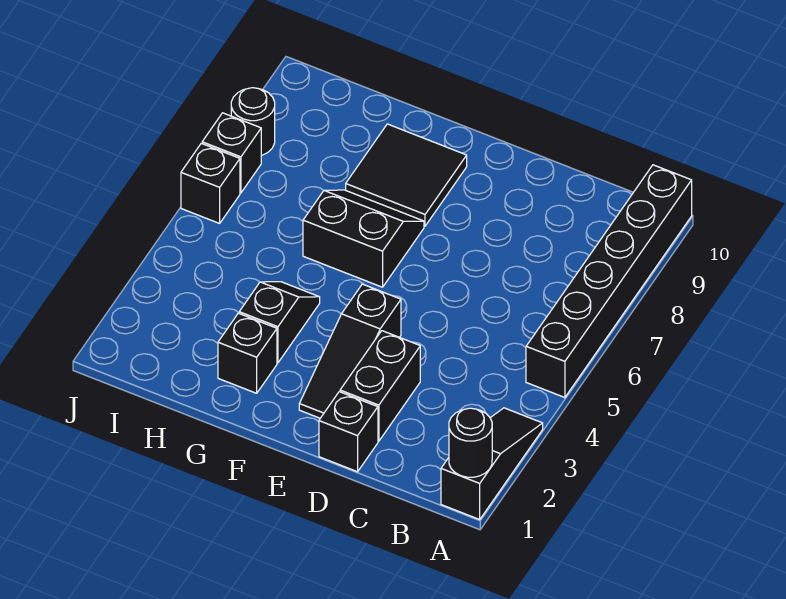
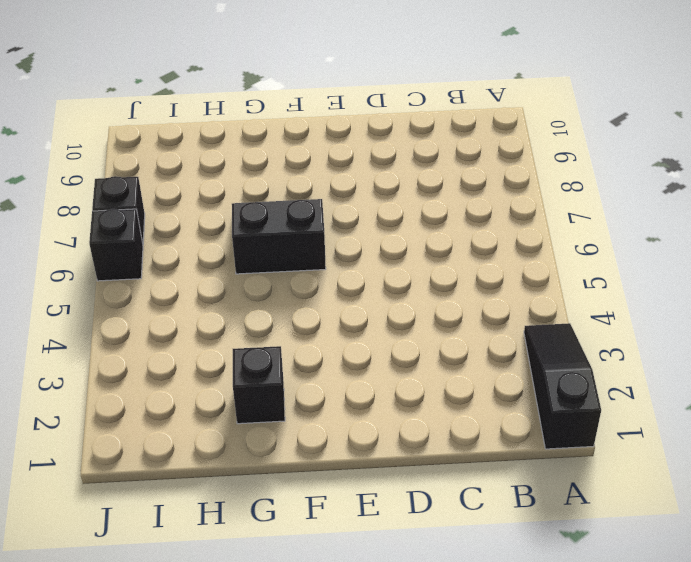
none -> black 1x6 brick [526,165,692,398]
none -> black 1x1 brick [319,392,378,472]
none -> black 1x2 brick [340,331,420,441]

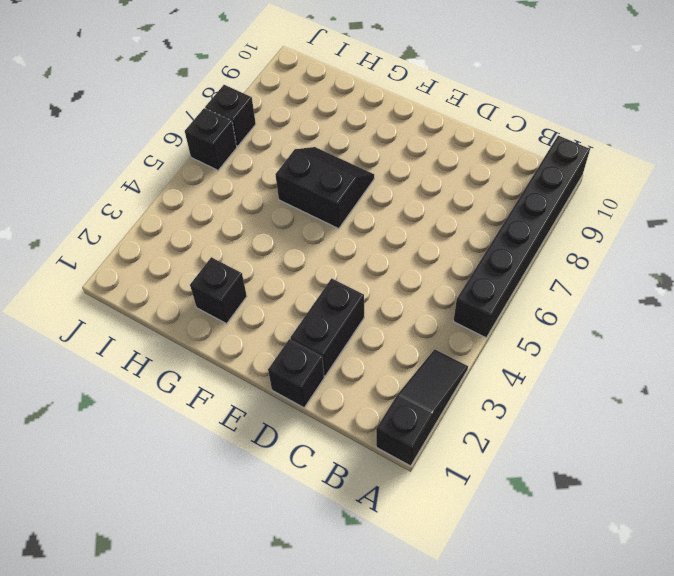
none -> black 1x3 slope [299,284,401,418]
none -> black 2x2 tile [346,124,467,226]
none -> black 1x2 slope [239,282,320,363]

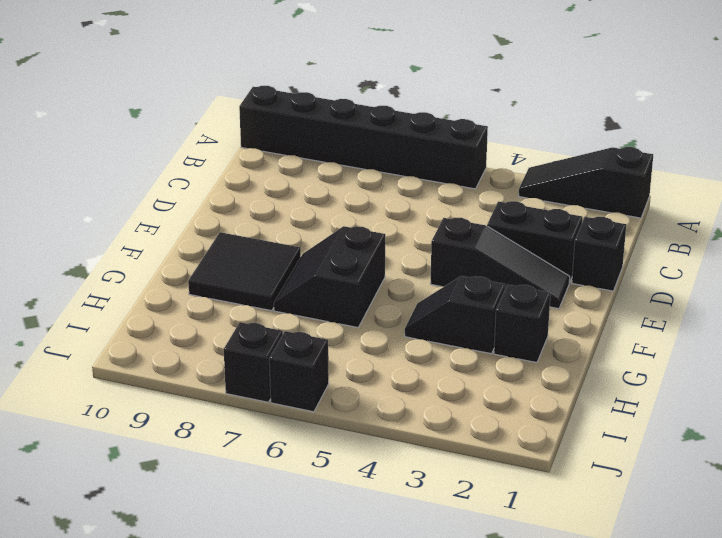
none -> black 1x1 round brick [231,88,275,155]
none -> black 1x1 round brick [449,408,492,477]

